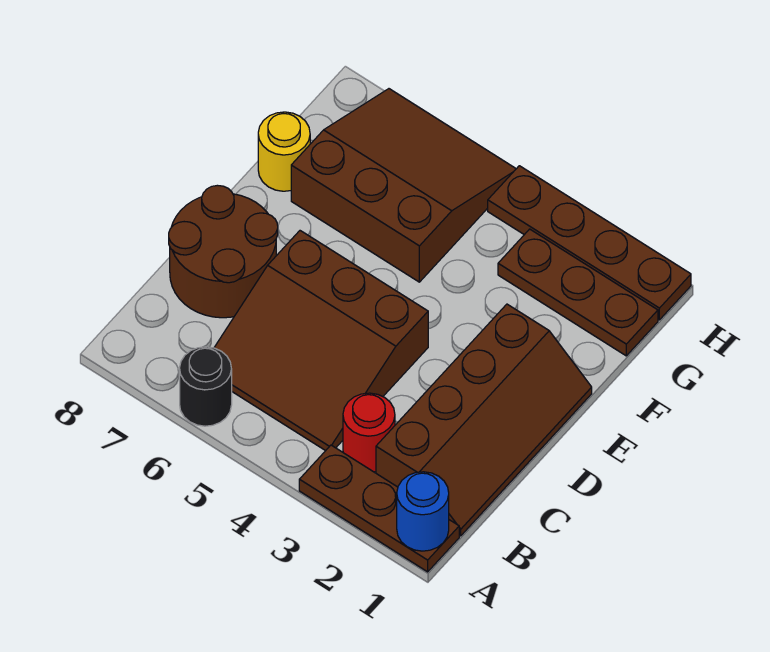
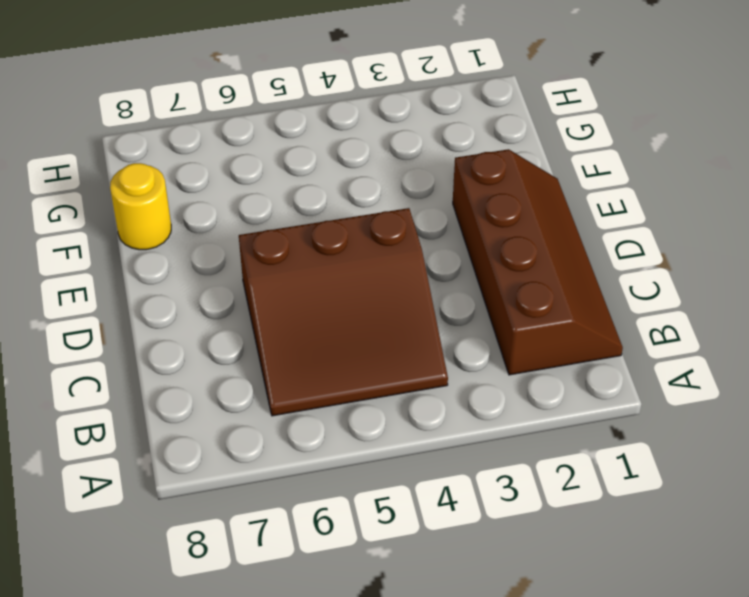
none -> brown 1x3 plate [299,445,459,572]
none -> black 1x1 round brick [180,347,232,426]

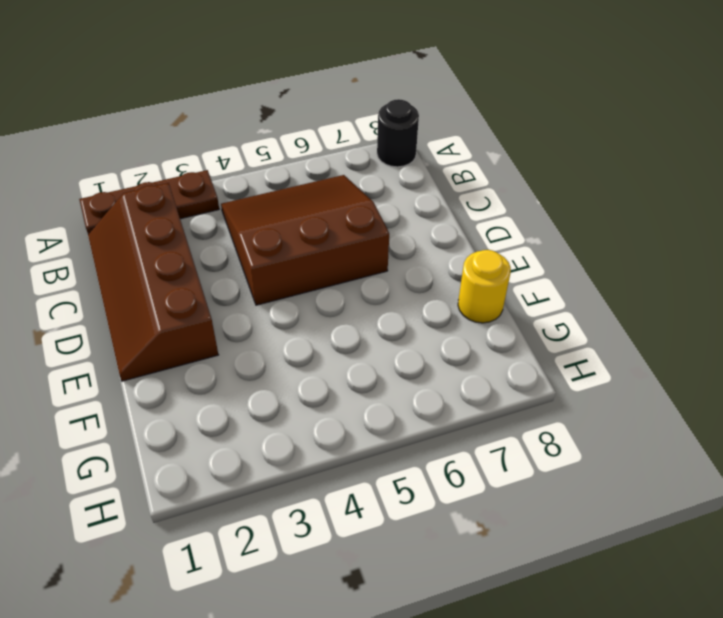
black 1x1 round brick [377,99,419,167] -> black 1x1 round brick moved to [180,347,232,426]
none -> red 1x1 round brick [343,393,395,472]
none -> brown 2x2 round brick [169,185,278,318]

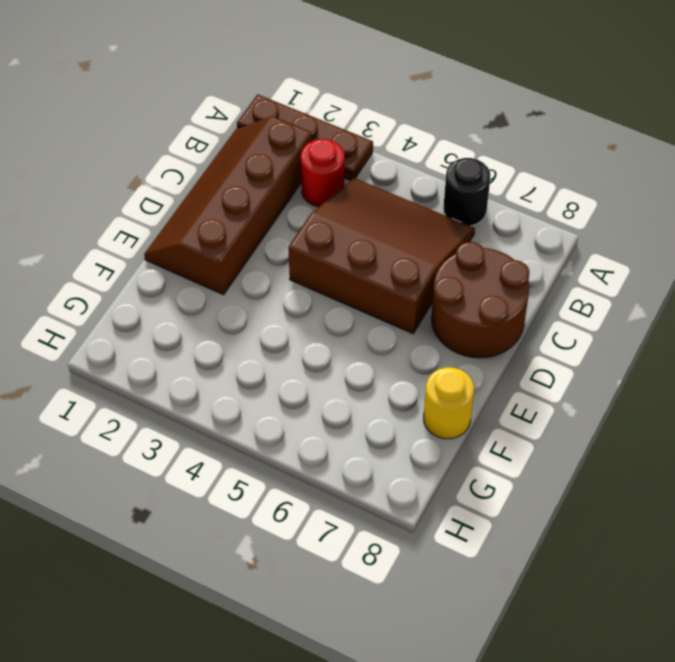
none -> brown 3x3 slope [291,89,516,282]
none -> brown 1x3 plate [498,229,658,356]

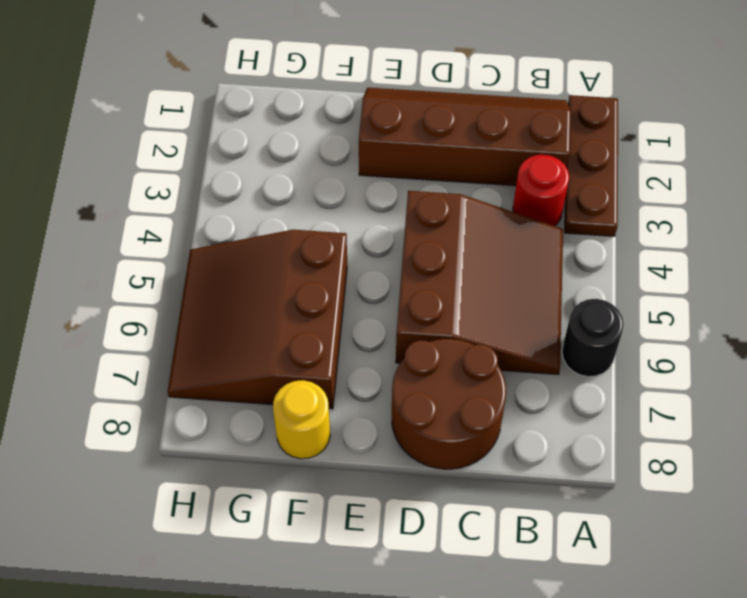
none -> brown 1x3 plate [498,229,658,356]
none -> brown 1x4 plate [488,166,691,320]

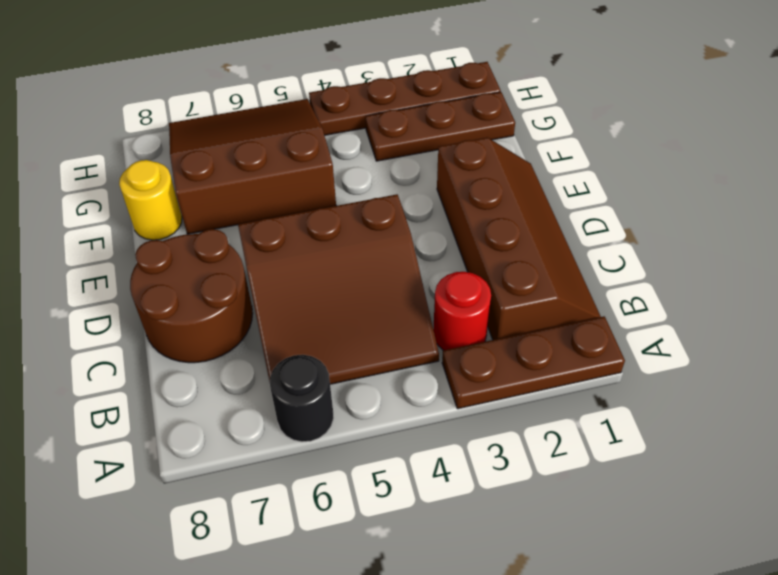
none -> blue 1x1 round brick [397,472,449,551]

